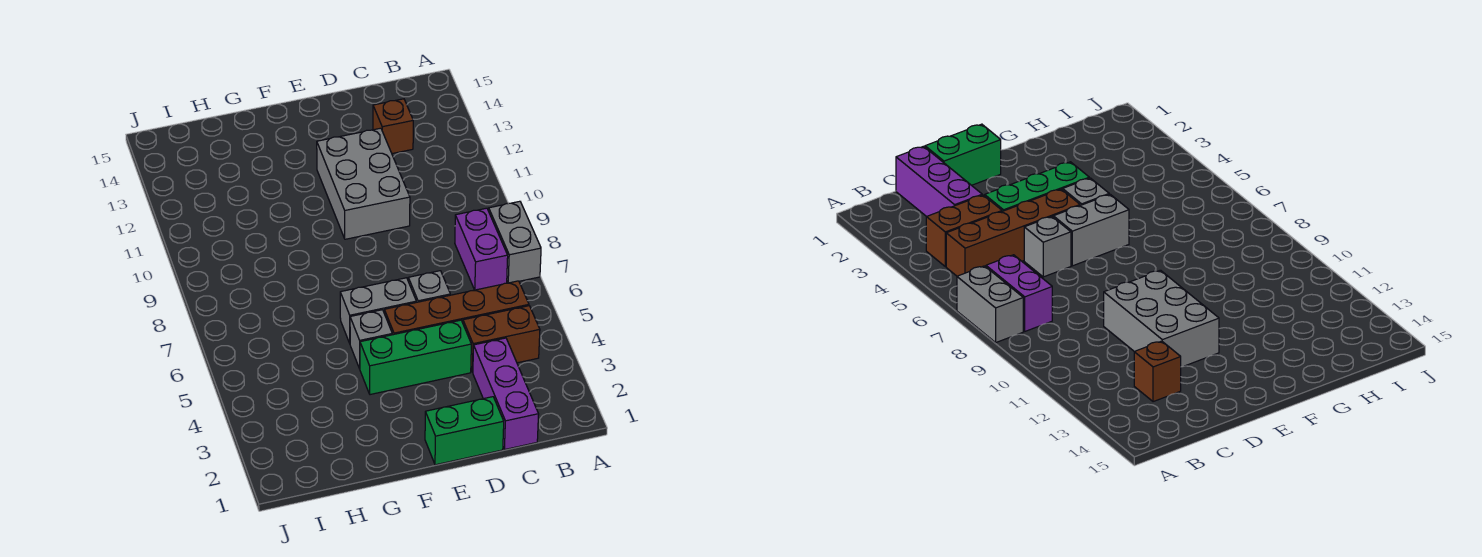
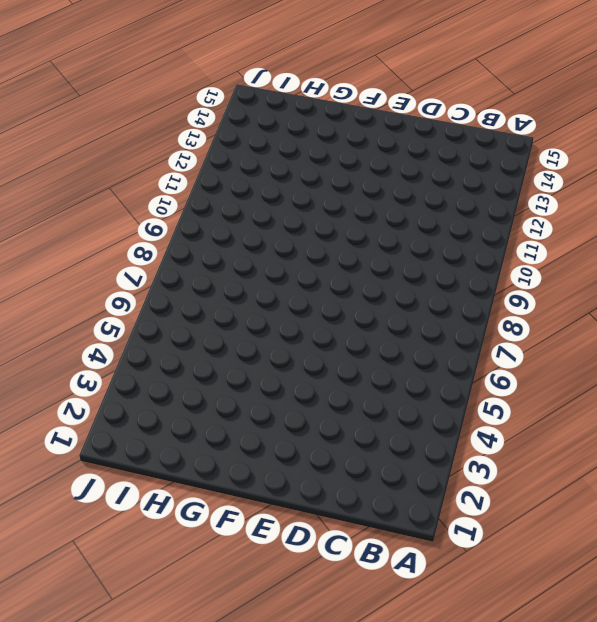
none -> grey 1x2 brick [489,201,541,283]
none -> brown 1x2 brick [463,306,540,372]
none -> brown 1x4 brick [384,281,529,335]

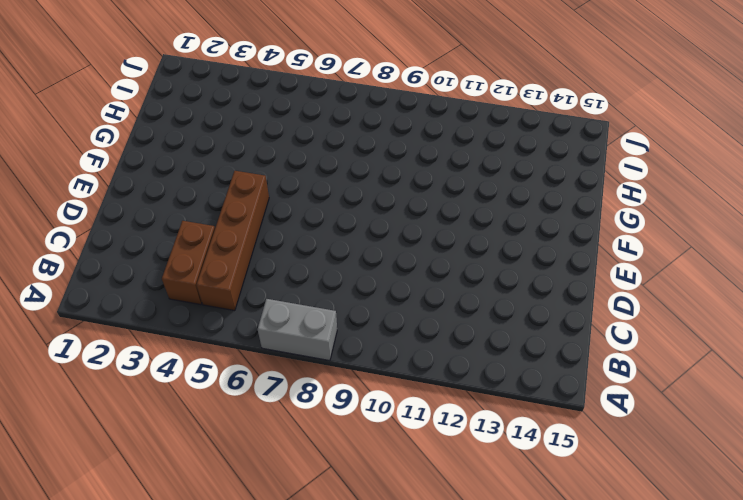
none -> purple 1x2 brick [455,208,508,290]
none -> purple 1x3 brick [473,338,539,449]
none -> brown 1x1 brick [373,99,413,154]

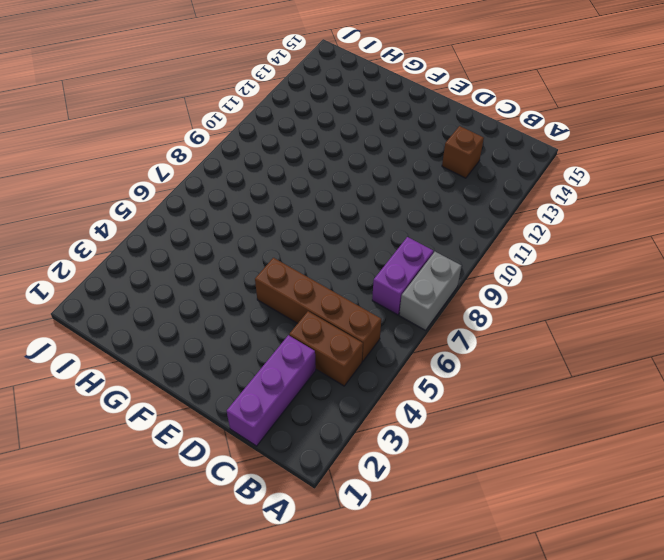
none -> green 1x2 brick [425,397,504,465]
none -> green 1x3 brick [360,320,471,395]
none -> grey 1x1 brick [408,271,450,302]

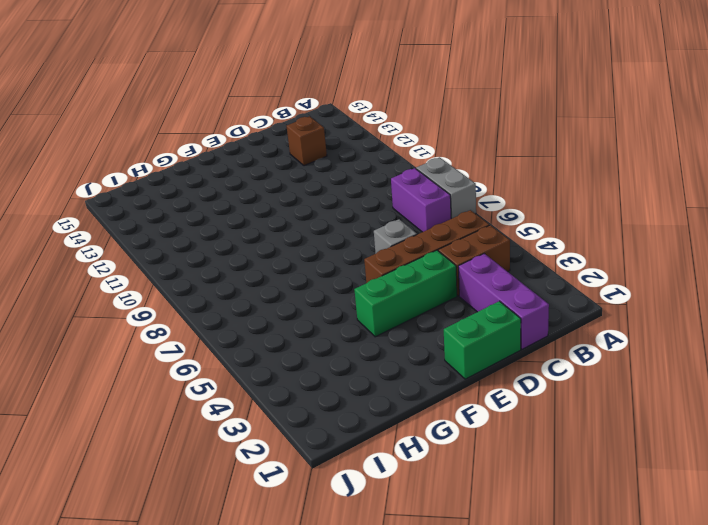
none -> grey 2x3 brick [317,128,410,239]
none -> grey 1x2 brick [340,278,416,343]
none -> grey 1x1 brick [350,310,392,369]

